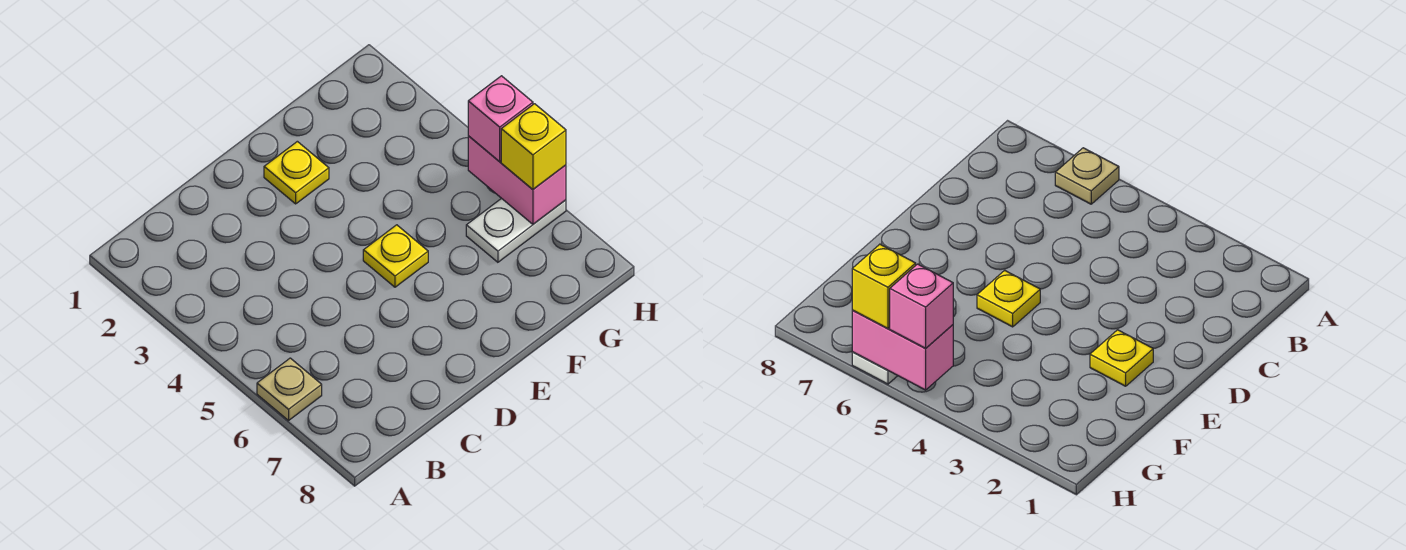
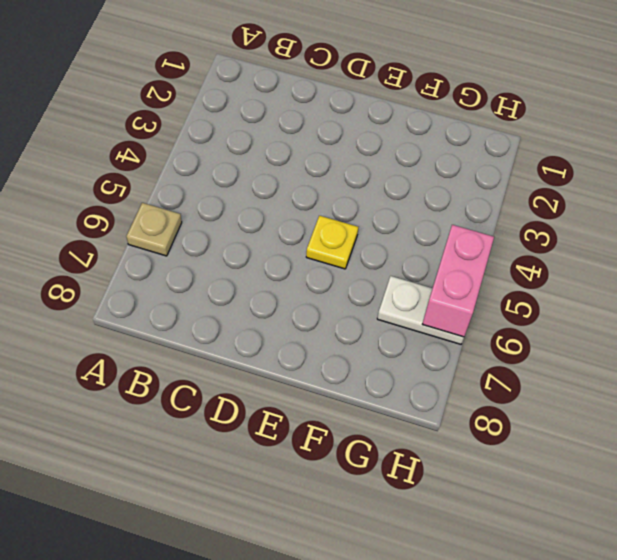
none -> yellow 1x1 plate [264,141,329,204]
none -> pink 1x1 brick [468,76,533,162]

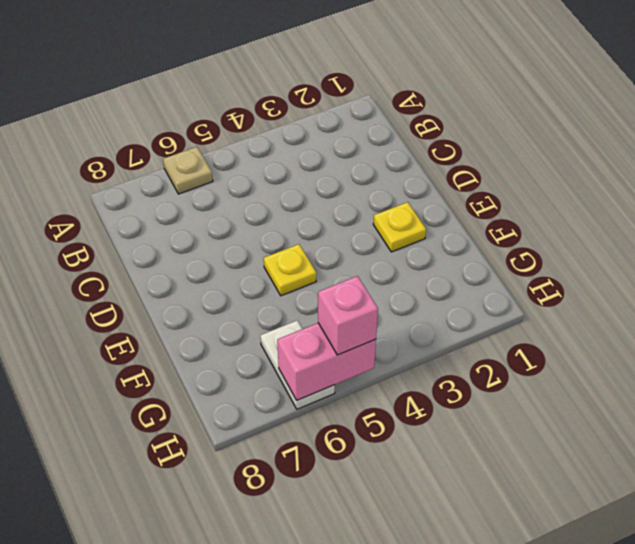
none -> yellow 1x1 brick [501,104,566,189]

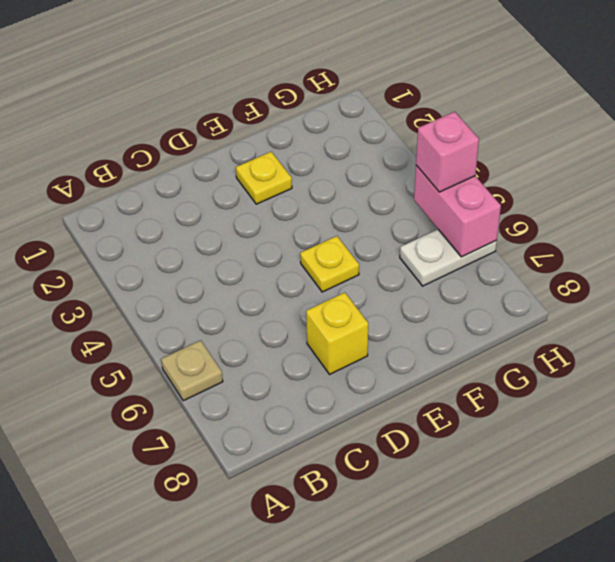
yellow 1x1 brick [306,292,368,374] -> yellow 1x1 brick moved to [501,104,566,189]

